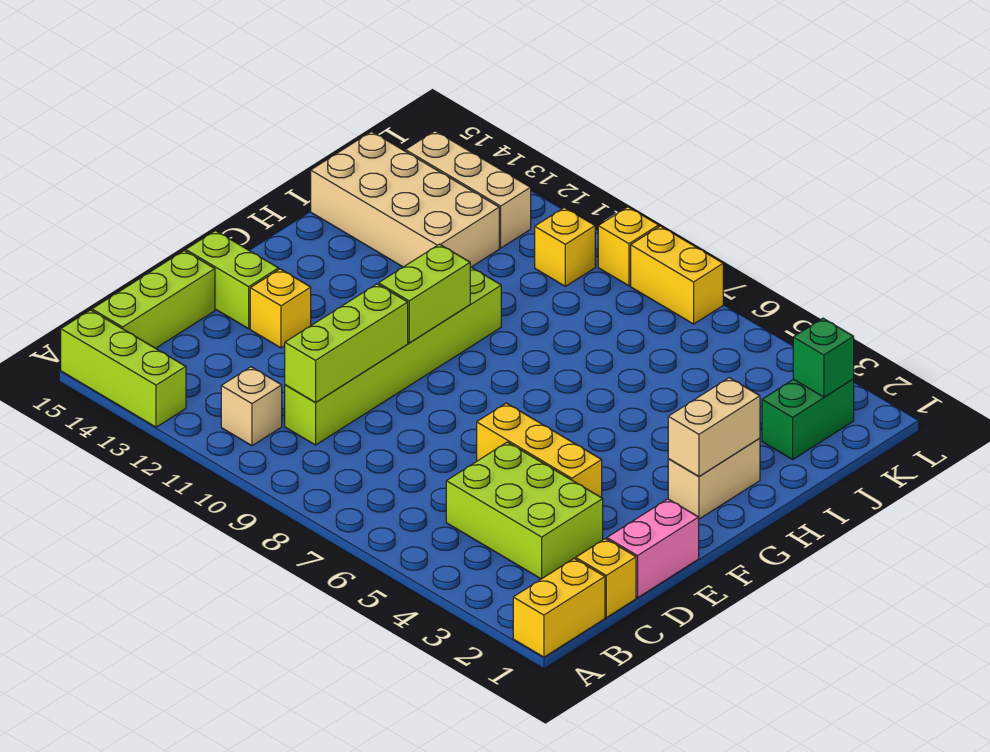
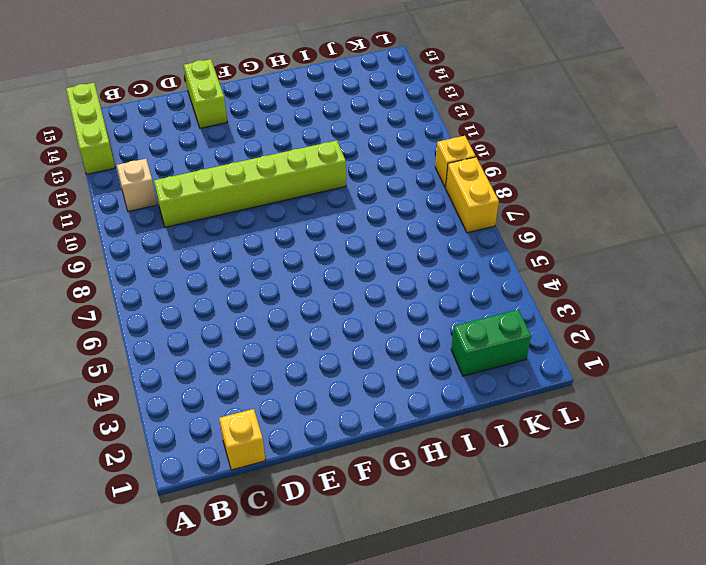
none -> yellow 1x2 brick [513,558,605,657]
none -> lime 1x3 brick [92,251,215,348]
none -> lime 2x3 brick [446,442,603,579]

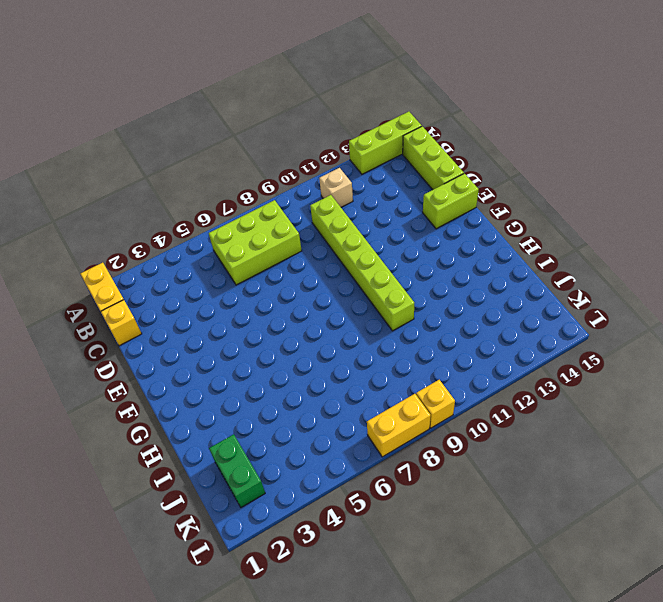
lime 2x3 brick [209,200,302,285] -> lime 2x3 brick moved to [446,442,603,579]
none -> pink 1x2 brick [607,499,699,598]
none -> yellow 1x3 brick [477,403,602,498]
none -> yellow 1x1 brick [250,269,311,348]

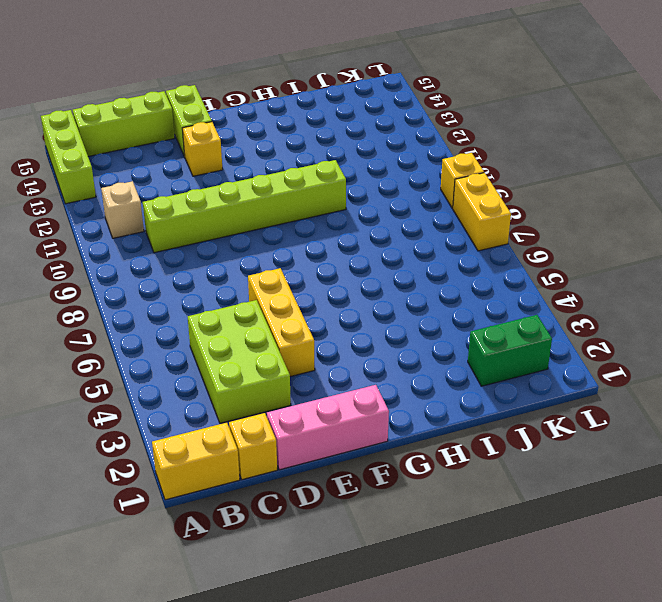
pink 1x3 brick [267,385,389,470] -> pink 1x2 brick [607,499,699,598]
none -> tan 1x2 brick [668,438,760,519]
none -> tan 2x4 brick [311,132,499,267]
none -> yellow 1x1 brick [535,208,595,286]

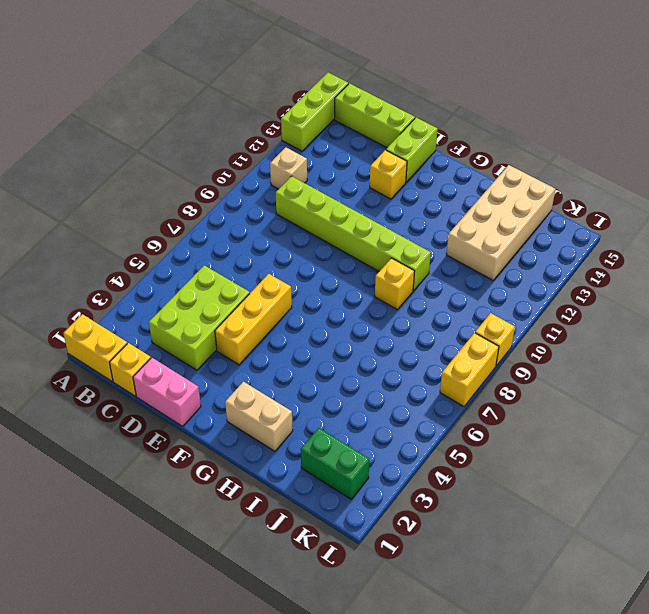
yellow 1x1 brick [375,258,414,309] -> yellow 1x1 brick moved to [535,208,595,286]
none -> tan 1x3 brick [405,131,531,248]
none -> lime 1x3 brick [285,284,408,402]
none -> lime 1x2 brick [379,244,470,343]

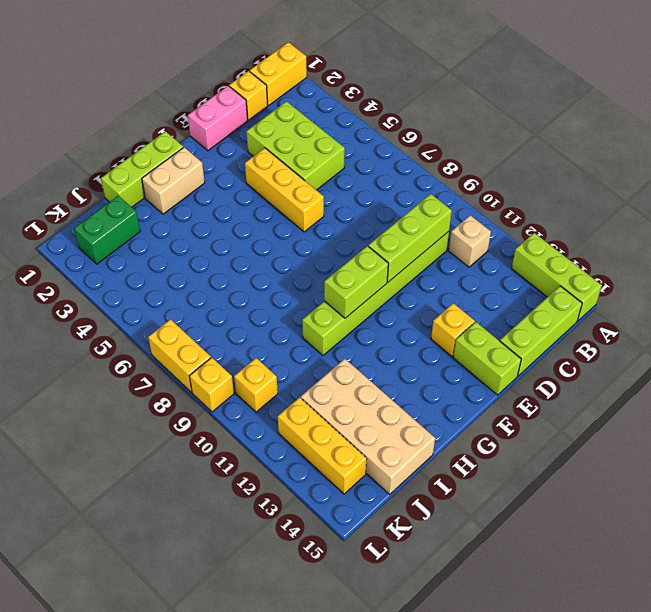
lime 1x3 brick [101,131,183,207] -> none
yellow 1x3 brick [278,397,367,494] -> tan 1x3 brick [405,131,531,248]
none -> tan 1x2 brick [668,378,760,476]
none -> green 1x1 brick [793,318,854,397]

